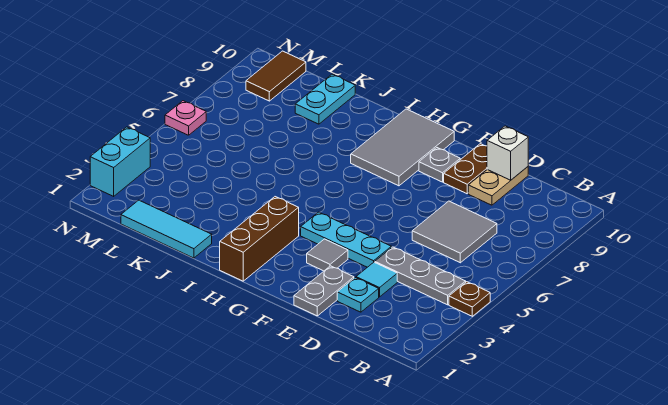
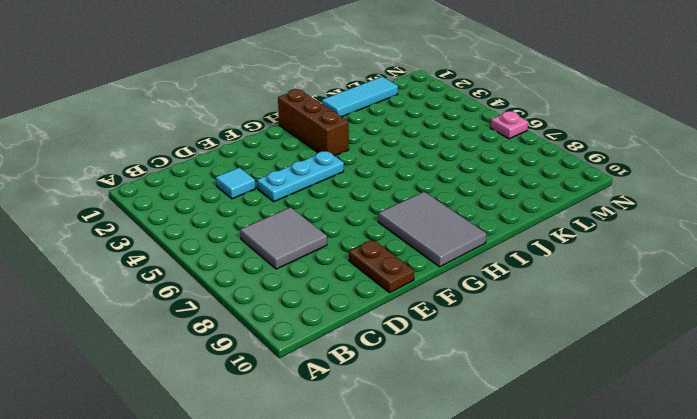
none -> brown 1x1 plate [449,282,490,316]
none -> grey 1x3 plate [375,247,466,305]
none -> cyan 1x1 plate [337,278,379,312]

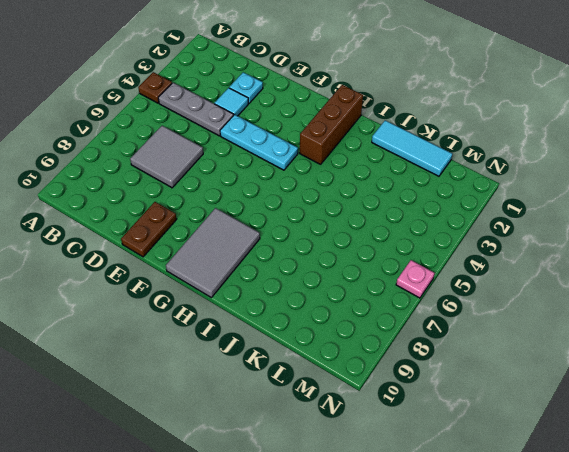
none -> tan 1x2 plate [468,167,528,205]
none -> grey 1x2 plate [294,266,354,316]
none -> grey 1x1 tile [307,239,348,271]

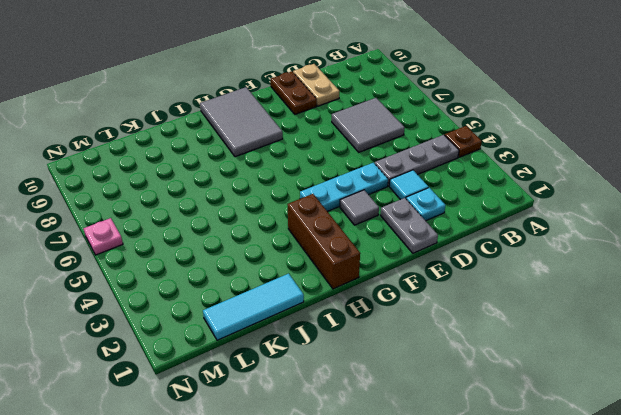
none -> grey 1x1 plate [419,148,460,182]
none -> cyan 1x2 plate [295,74,355,124]
none -> brown 1x2 tile [246,51,306,101]

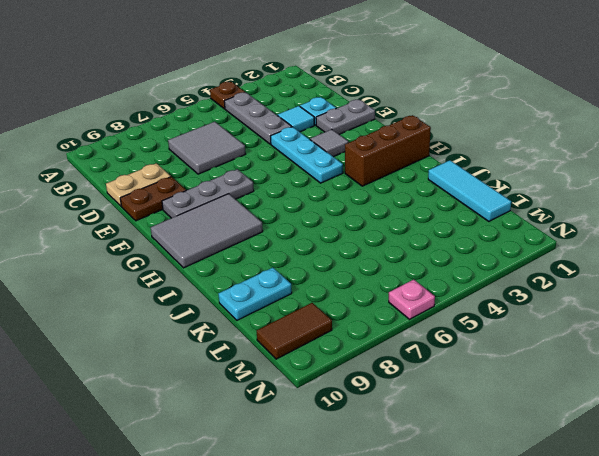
grey 1x3 plate [162,169,254,218] -> grey 1x1 plate [419,148,460,182]
none -> cyan 1x2 brick [90,127,150,196]
none -> white 1x1 brick [487,126,528,180]

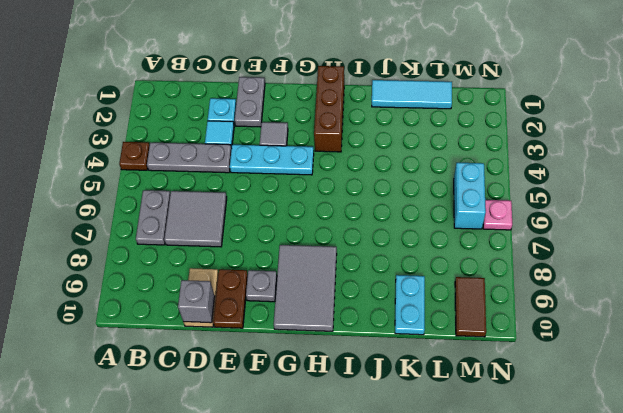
grey 1x2 plate [136,190,170,245] -> none
grey 1x1 brick [178,280,215,323] -> white 1x1 brick [487,126,528,180]
cyan 1x2 brick [454,163,486,229] -> cyan 1x2 brick moved to [90,127,150,196]

